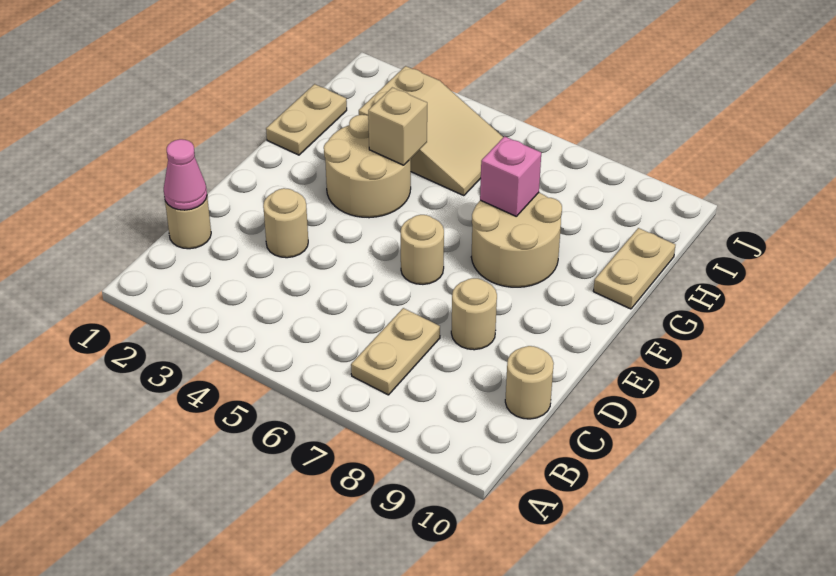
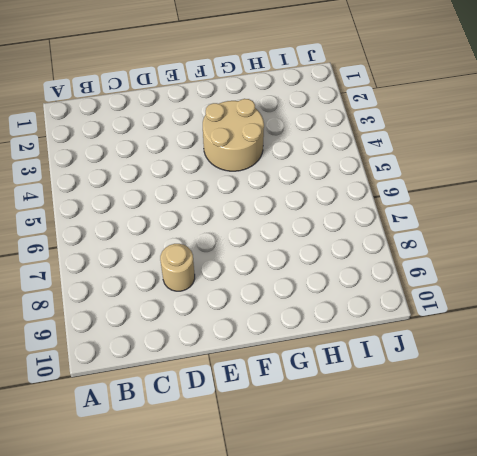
none -> tan 1x2 plate [351,308,440,395]
none -> tan 1x1 round brick [165,198,211,249]
none -> tan 1x1 round brick [505,346,554,419]

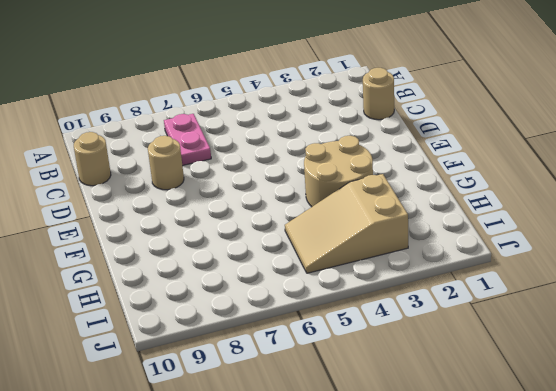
pink 1x2 plate [164,114,211,166] -> tan 1x2 plate [351,308,440,395]
none -> tan 1x1 round brick [263,188,308,258]
none -> tan 1x1 round brick [401,215,444,284]
none -> tan 2x2 round brick [471,193,562,287]

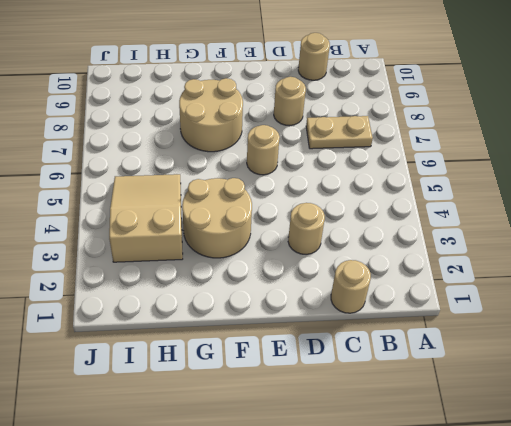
none -> tan 1x2 plate [266,84,347,155]
none -> tan 1x2 plate [593,228,675,309]
none -> pink 1x1 cone [164,139,207,210]

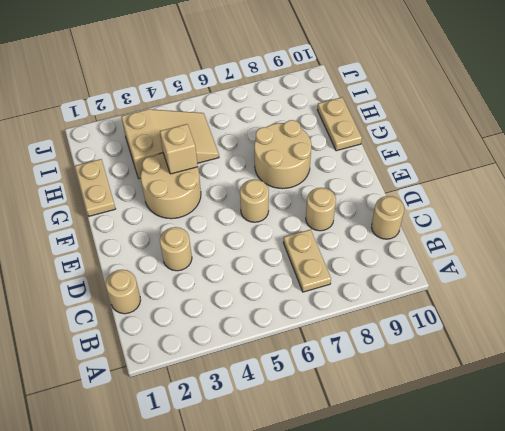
none -> pink 1x1 cone [164,139,207,210]
none -> pink 1x1 brick [480,136,541,216]

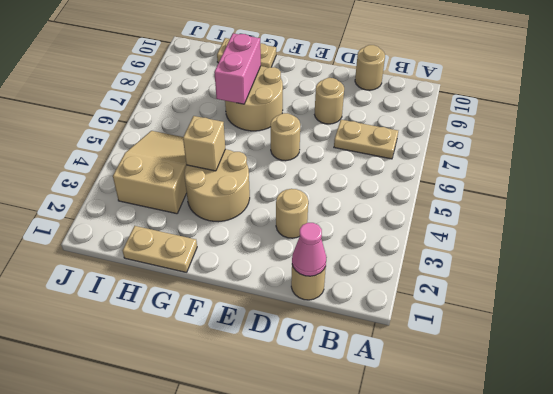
pink 1x2 brick [214,33,261,104] -> pink 1x1 brick [480,136,541,216]

